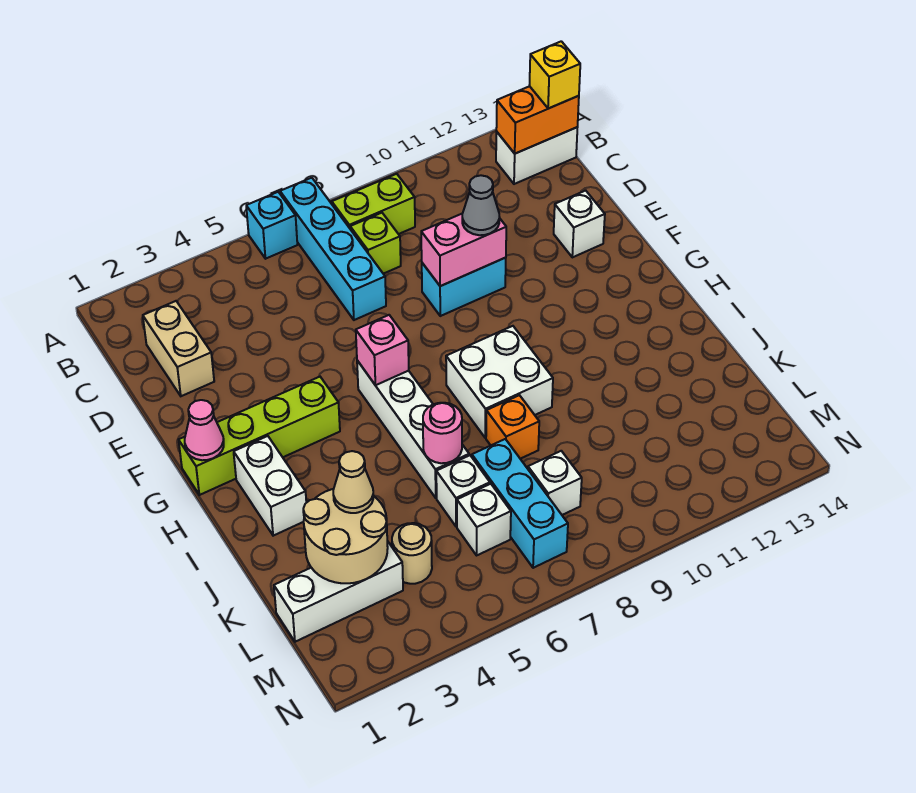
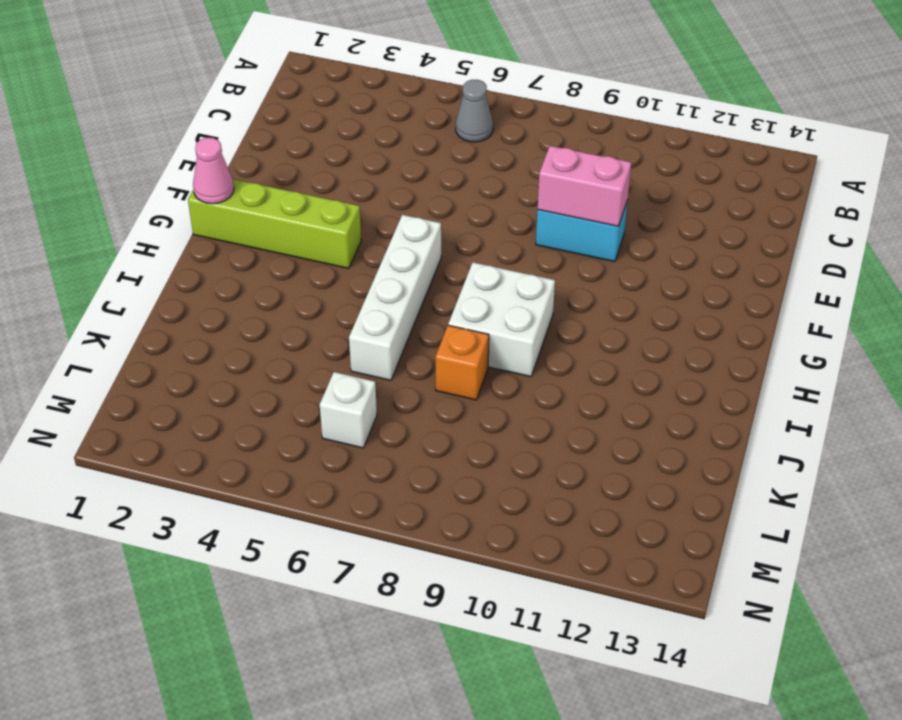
grey 1x1 cone [456,80,493,142] -> grey 1x1 cone moved to [462,175,500,235]
none -> cyan 1x1 brick [246,192,297,259]
none -> cyan 1x4 brick [280,178,386,320]
none -> lime 1x2 brick [332,174,415,234]

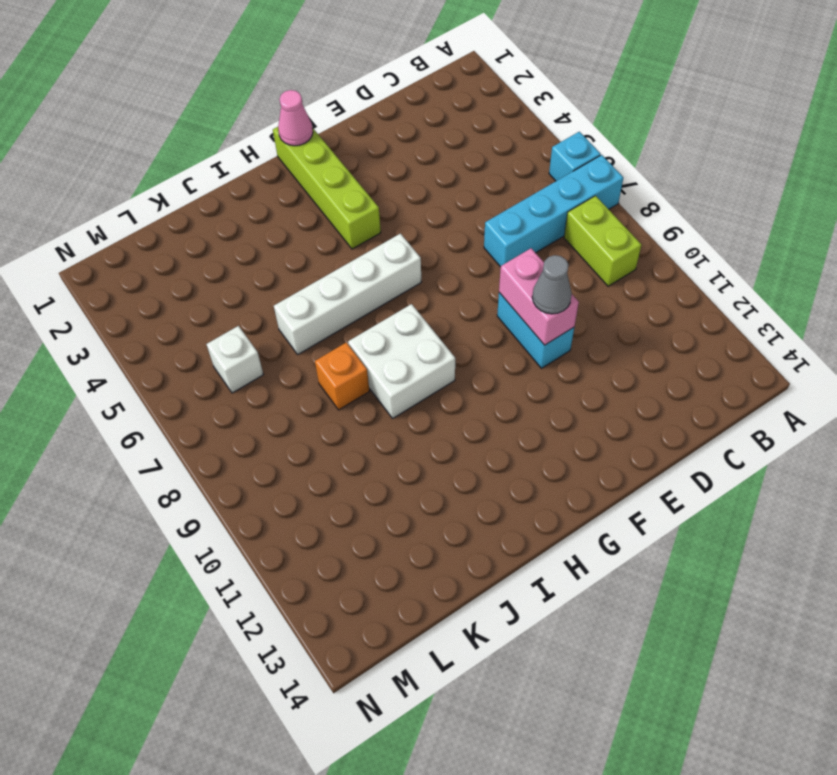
none -> white 1x2 brick [496,127,578,184]
none -> tan 1x2 brick [143,301,214,396]
none -> lime 1x1 brick [350,213,401,274]

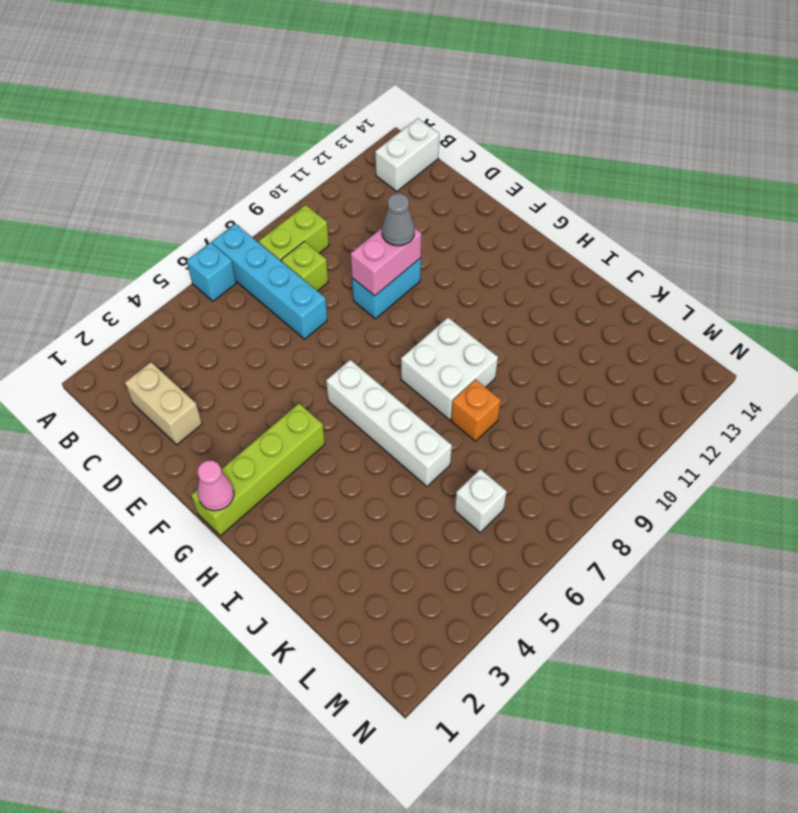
none -> white 1x1 brick [554,191,605,257]
none -> white 1x2 brick [234,436,306,536]
none -> white 1x1 brick [436,455,490,527]

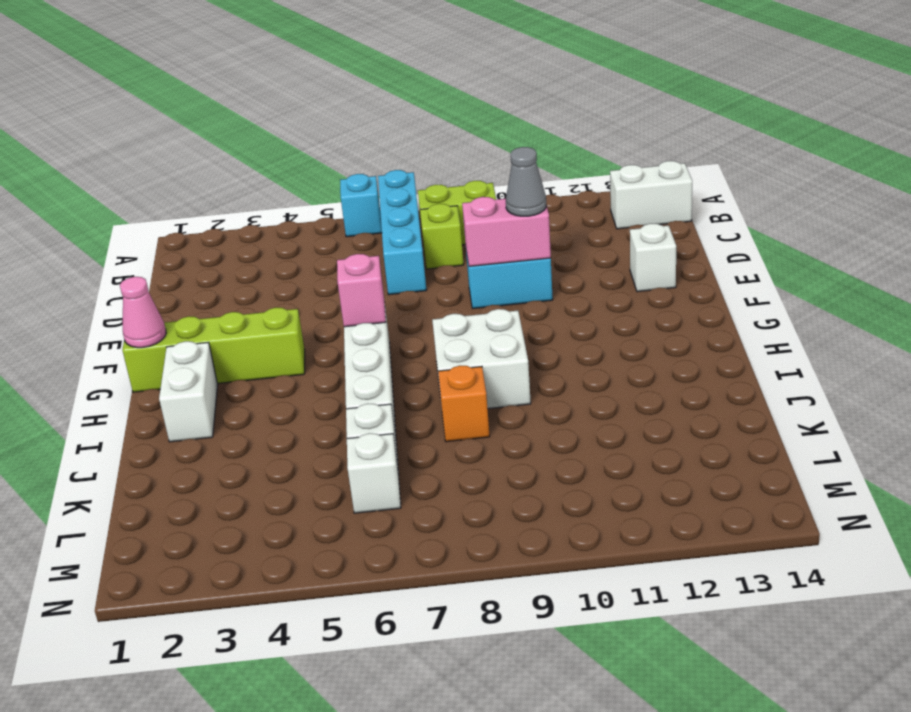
none -> tan 1x2 brick [143,301,214,396]
none -> cyan 1x3 brick [472,439,568,568]
none -> white 1x3 brick [274,541,403,642]

